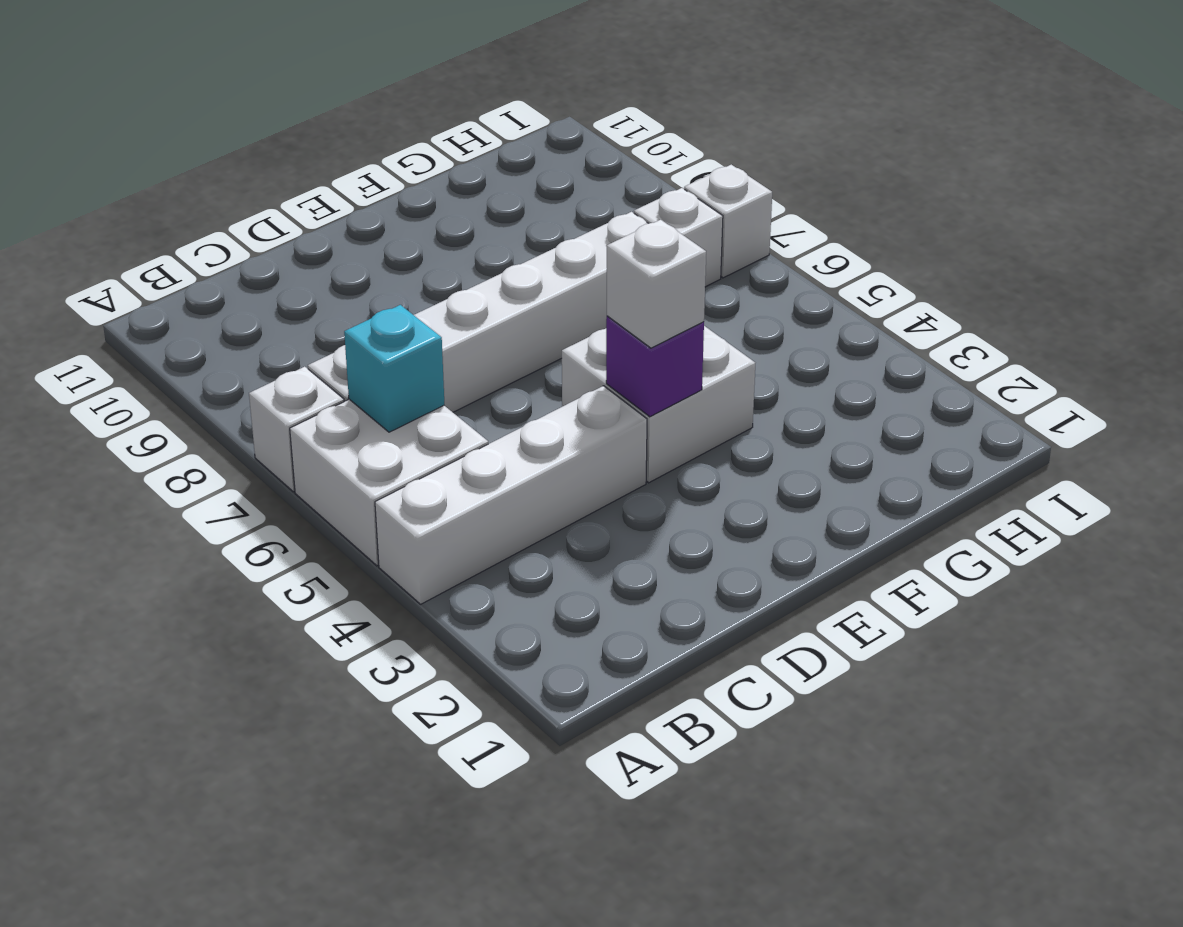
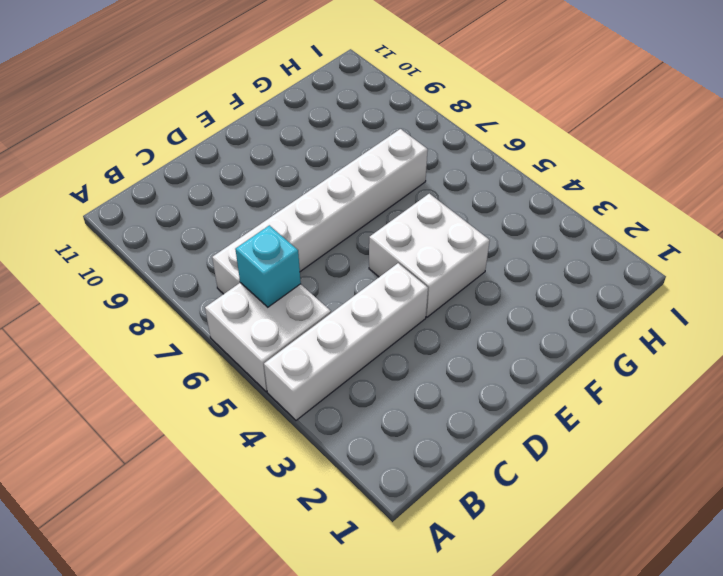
none -> white 1x1 brick [249,367,344,492]
none -> white 1x1 brick [634,188,723,287]

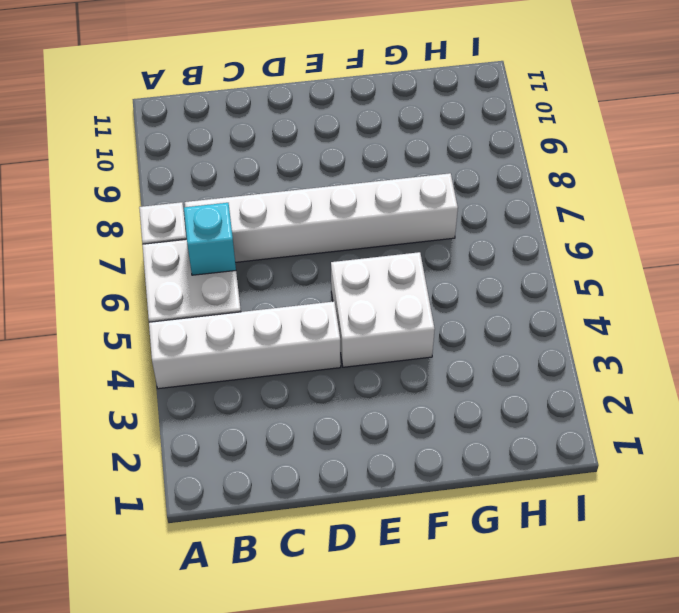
none -> white 1x1 brick [634,188,723,287]
none -> white 1x1 brick [684,165,772,278]

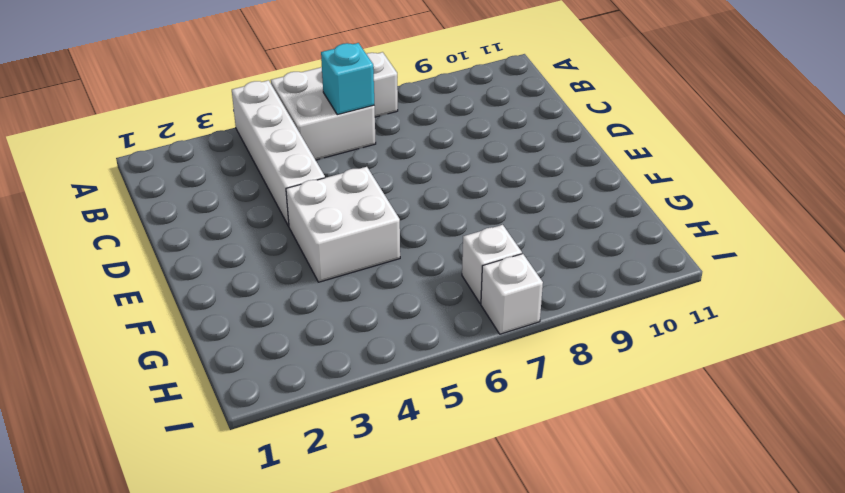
none -> white 1x6 brick [308,212,648,412]
none -> purple 1x1 brick [606,316,704,417]

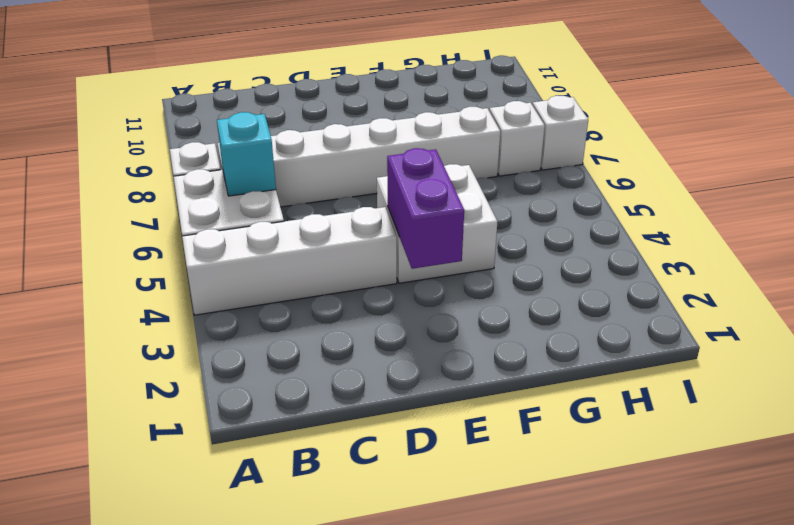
purple 1x2 brick [387,148,464,269] -> purple 1x1 brick [606,316,704,417]
none -> white 1x1 brick [607,220,706,348]

